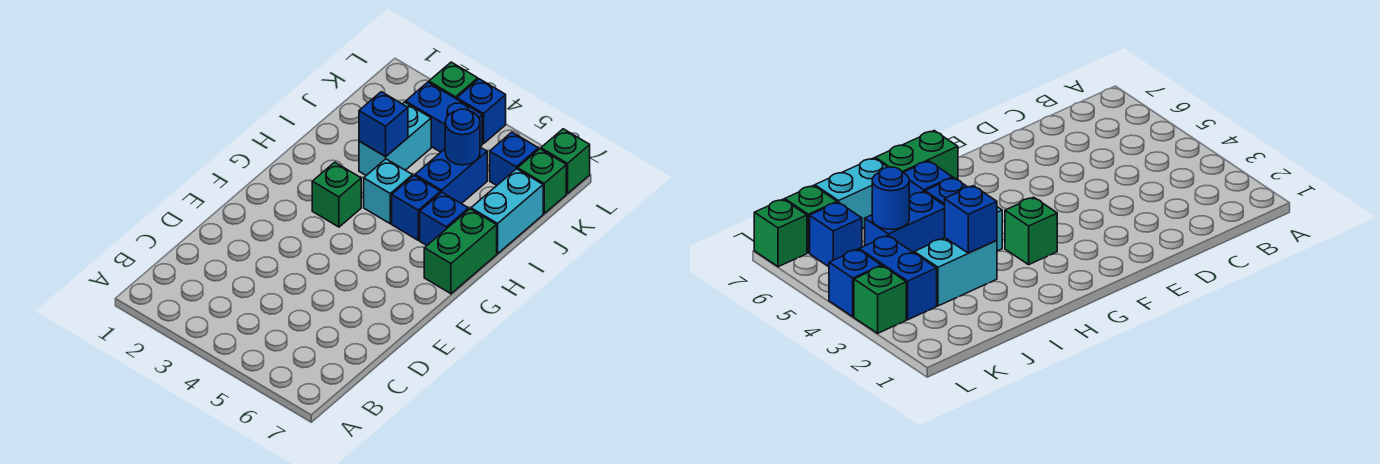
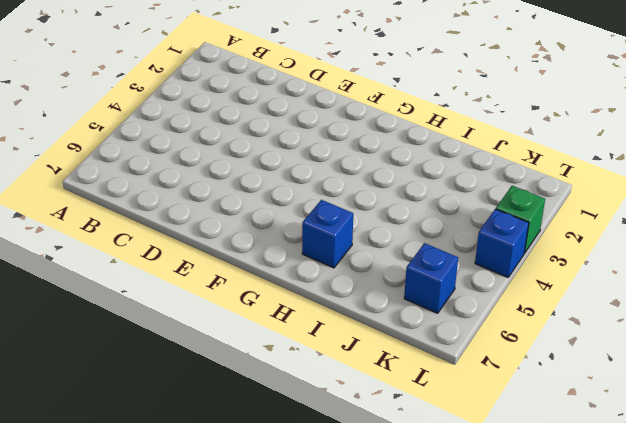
none -> green 1x1 brick [312,162,361,227]
none -> green 1x2 brick [424,209,497,294]
none -> cyan 1x1 brick [364,159,413,224]

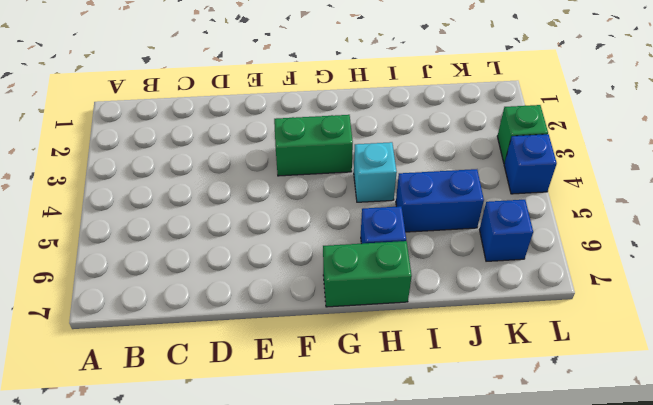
green 1x2 brick [274,115,353,176] -> green 1x1 brick [312,162,361,227]
none -> blue 1x1 brick [392,176,441,240]
none -> cyan 1x2 brick [359,102,431,175]
none -> cyan 1x2 brick [471,169,543,254]

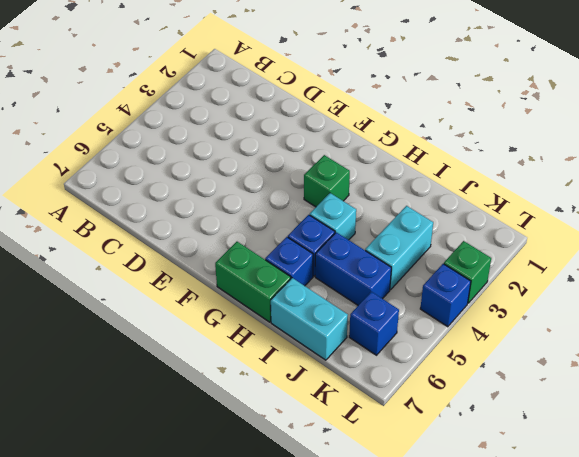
cyan 1x2 brick [365,206,433,290] -> cyan 1x2 brick turned to [359,102,431,175]
none -> blue 1x2 brick [406,82,482,152]
none -> green 1x1 brick [518,149,566,213]
none -> green 1x1 brick [541,129,590,194]

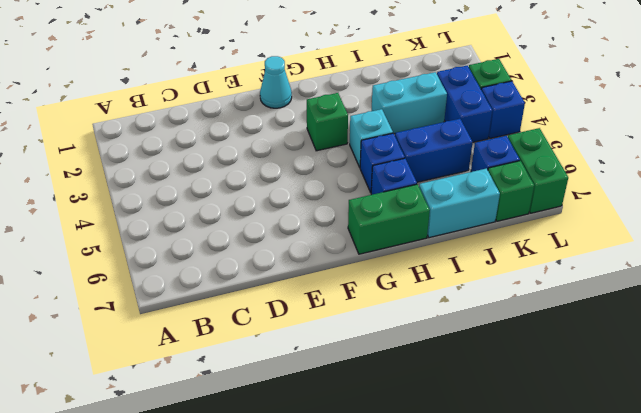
cyan 1x1 cone [260,56,292,108] -> none
green 1x2 brick [508,128,568,213] -> green 1x1 brick [541,129,590,194]
none -> blue 1x1 brick [359,92,408,157]
none -> blue 1x1 round brick [445,109,480,165]

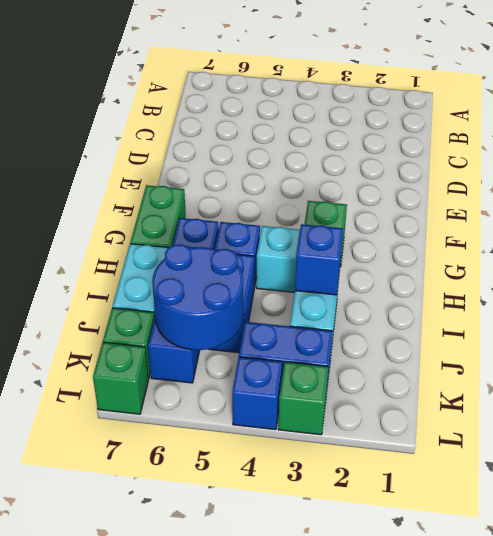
blue 2x2 round brick [152,244,243,350] -> blue 1x1 round brick [445,109,480,165]

